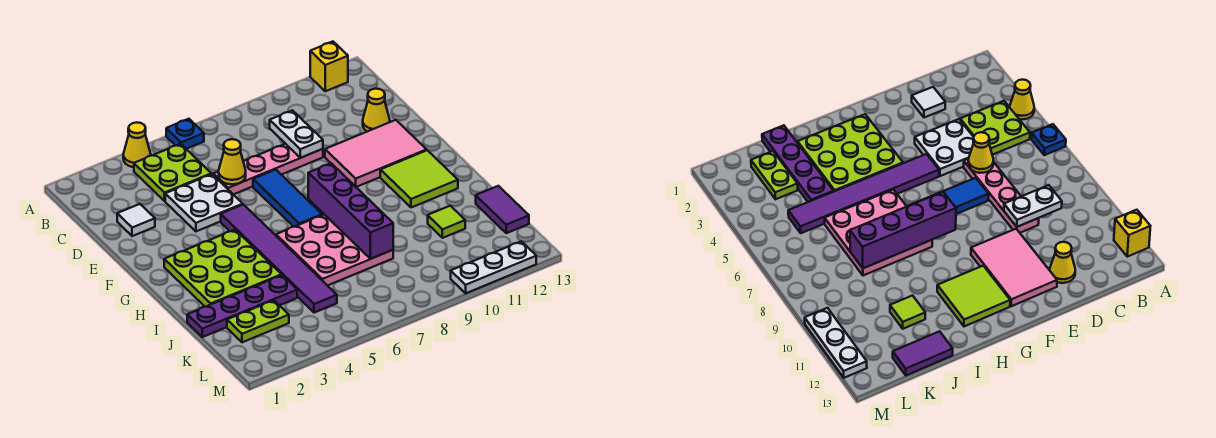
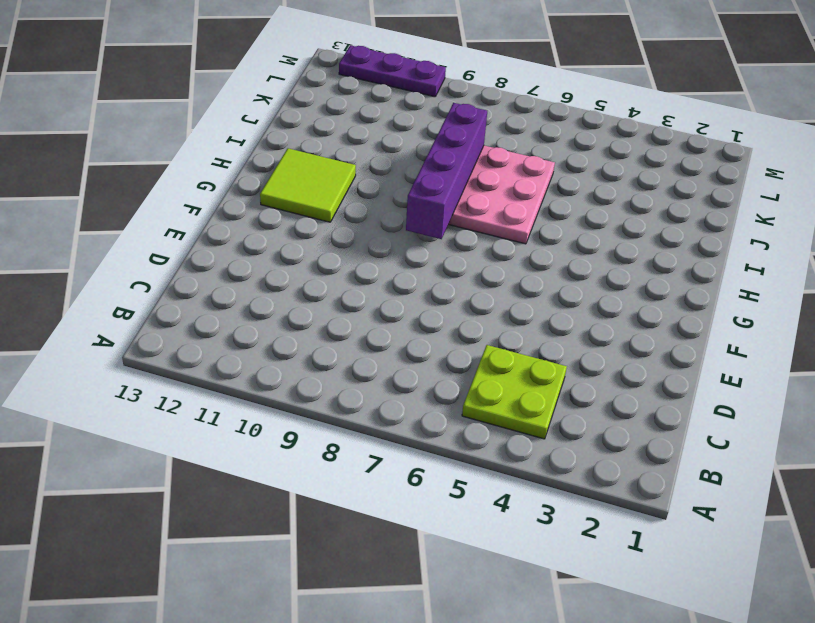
purple 1x3 plate [339,45,446,97] -> white 1x3 plate [451,241,536,293]
none -> yellow 1x1 cone [123,122,151,167]
none -> blue 1x1 plate [166,119,204,149]
none -> yellow 1x1 brick [310,42,348,91]

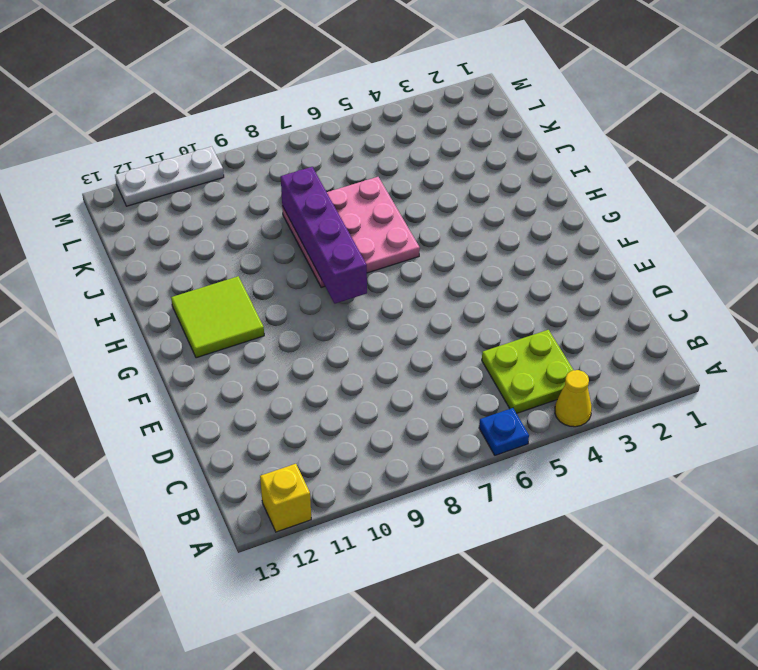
none -> white 1x1 tile [117,204,155,236]
none -> white 2x2 plate [165,174,243,231]
none -> pink 1x4 plate [213,144,323,194]

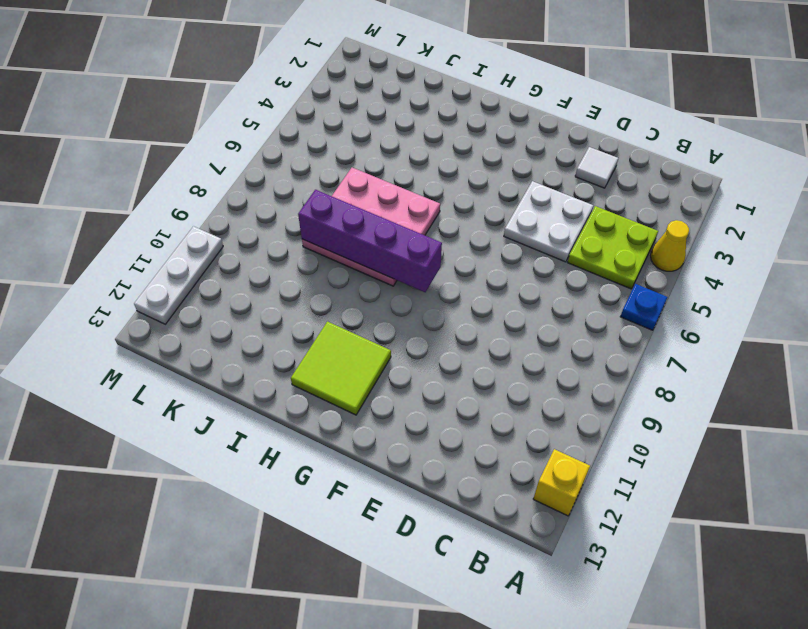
none -> pink 1x4 plate [213,144,323,194]
none -> yellow 1x1 cone [363,89,390,132]
none -> blue 1x3 tile [253,170,322,227]

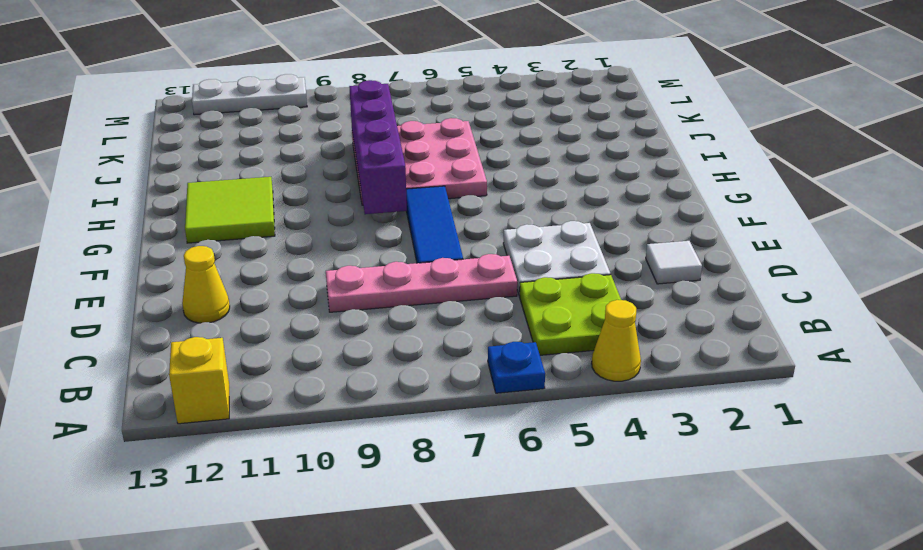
none -> pink 2x3 tile [325,120,426,187]
none -> purple 1x6 tile [221,204,337,313]
none -> lime 3x3 plate [164,230,282,307]

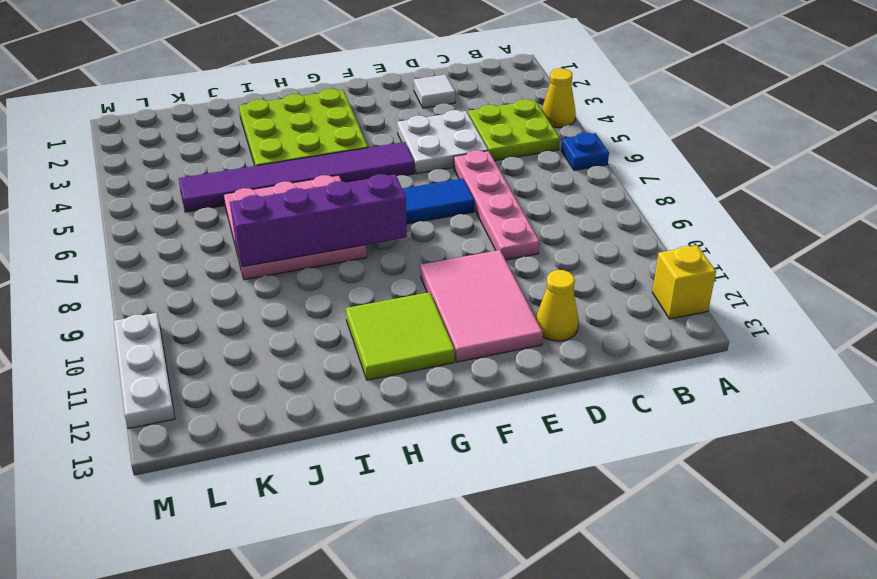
none -> purple 1x4 plate [187,275,297,337]
none -> lime 1x1 tile [428,206,465,238]
none -> purple 1x2 tile [476,186,529,233]

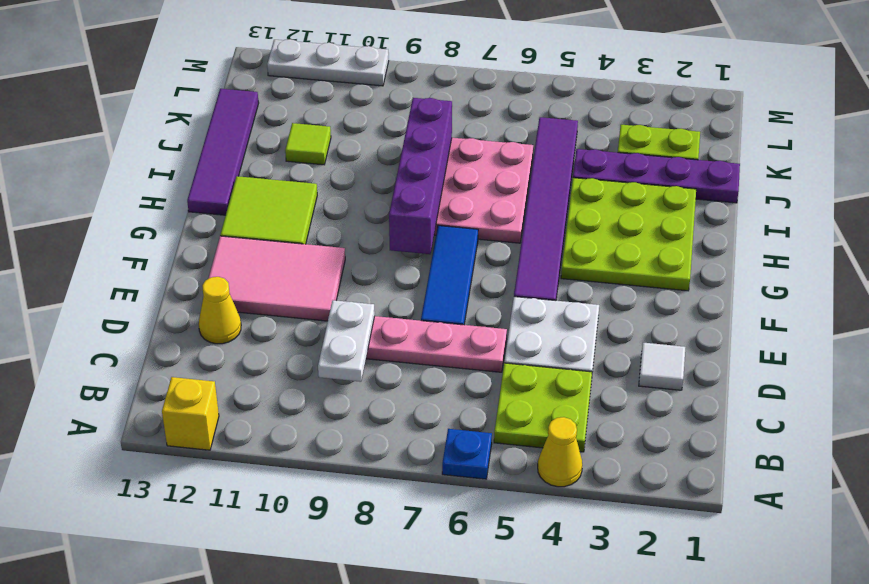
purple 1x4 tile [187,89,259,215] -> purple 1x2 tile [476,186,529,233]
none -> yellow 1x1 cone [219,139,246,184]

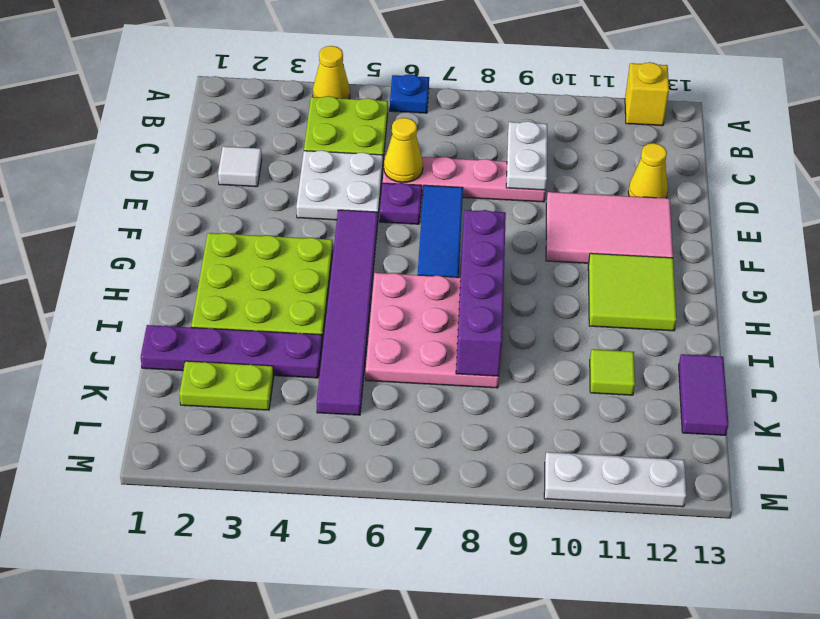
purple 1x1 plate [380,183,422,224] -> none

